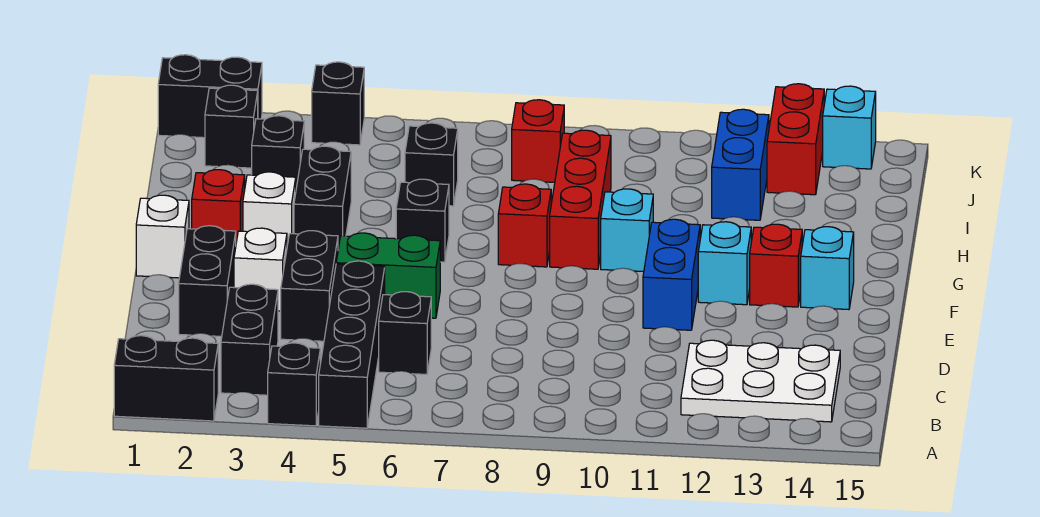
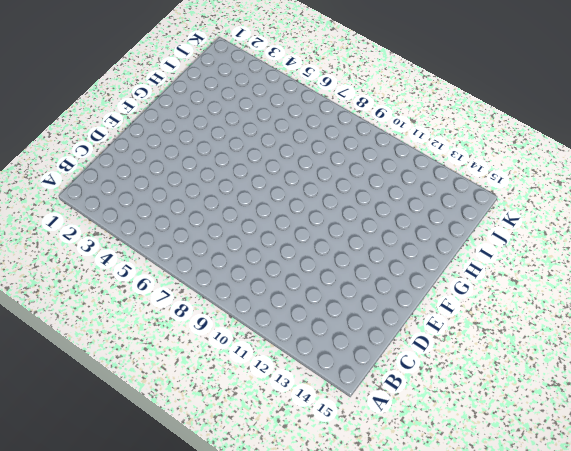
none -> black 1x2 brick [114,336,218,421]
none -> black 1x1 brick [268,343,320,426]
none -> black 1x4 brick [319,261,385,428]
none -> black 1x2 brick [221,284,278,395]

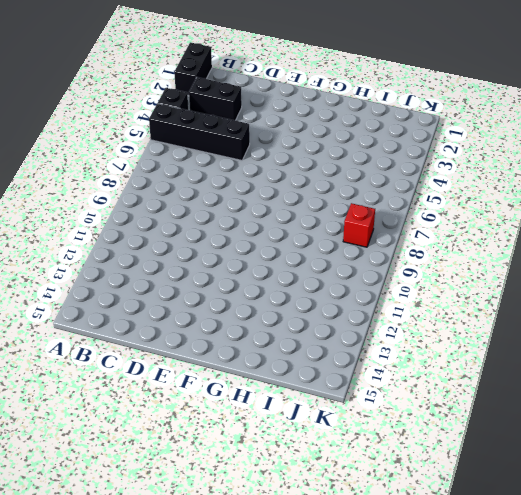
none -> white 2x3 plate [681,340,840,422]
none -> black 1x1 brick [379,292,431,374]
none -> black 1x2 brick [179,226,236,336]
none -> black 1x2 brick [281,231,338,341]

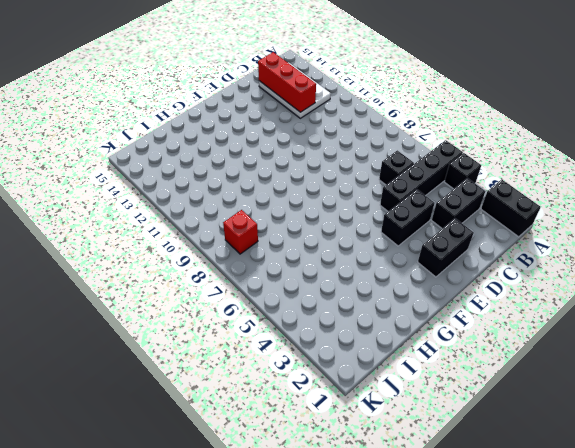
red 1x3 brick [258,52,316,112] -> red 1x3 brick turned to [550,130,611,269]
none -> white 1x1 brick [234,228,287,311]
none -> green 1x2 brick [336,233,440,318]
none -> blue 1x2 brick [643,219,700,330]
none -> white 1x1 brick [136,195,189,278]

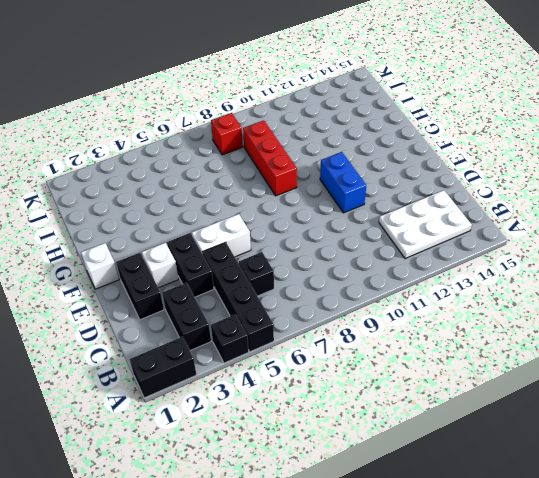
white 1x2 brick [192,214,251,257] -> green 1x2 brick [336,233,440,318]
none -> cyan 1x1 brick [698,222,751,305]
none -> red 1x1 brick [750,224,802,307]
none -> cyan 1x1 brick [801,227,854,310]
none -> red 1x1 brick [192,170,245,242]

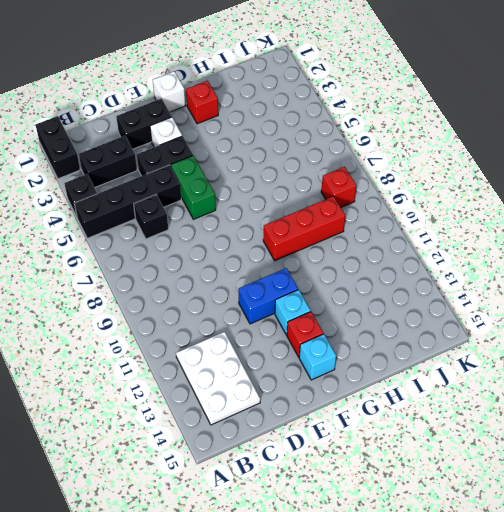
none -> white 1x1 brick [243,172,296,245]
none -> black 1x2 brick [294,146,351,249]
none -> black 1x1 brick [396,179,449,262]
none -> red 1x1 brick [498,184,551,267]

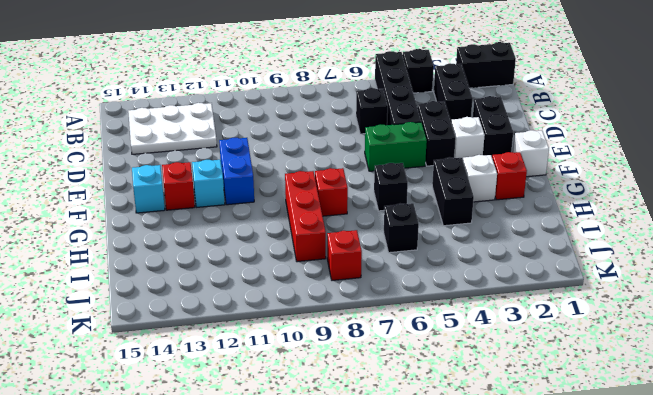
none -> cyan 1x1 brick [601,189,653,272]
none -> black 1x1 brick [252,116,304,188]
none -> blue 1x2 brick [712,109,769,220]
none -> black 1x1 brick [205,85,258,168]

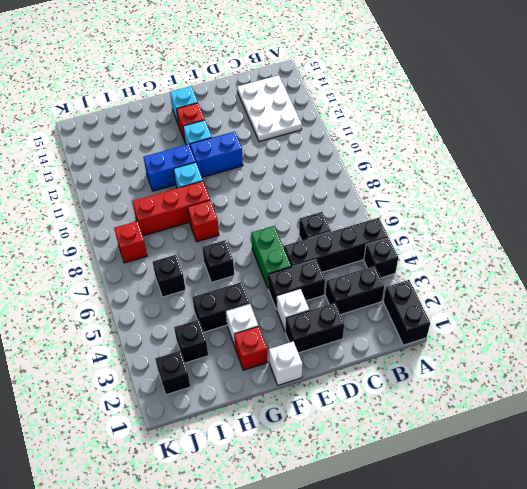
blue 1x2 brick [143,144,195,191] -> blue 1x2 brick moved to [712,109,769,220]
none -> red 1x2 brick [767,84,824,195]
none -> black 1x2 brick [158,55,262,138]
none -> black 1x1 brick [312,62,364,145]
none -> cyan 1x1 brick [823,86,876,169]

